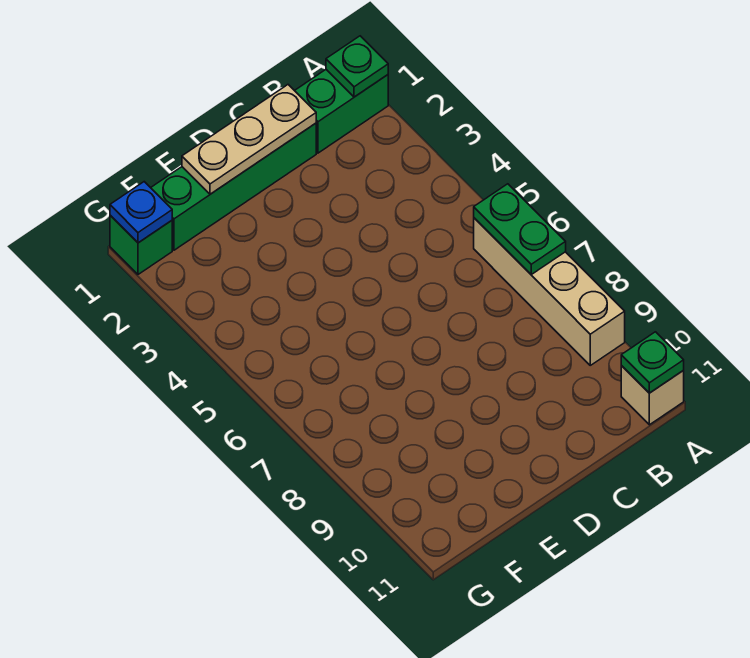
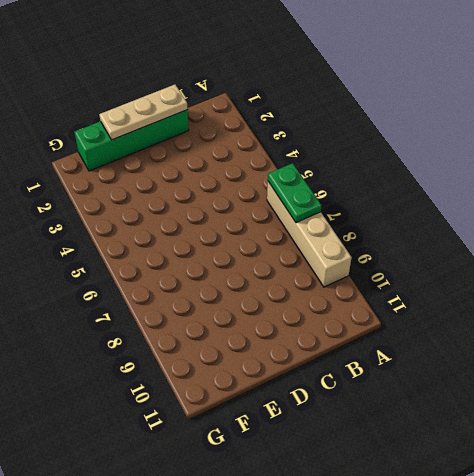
none -> green 1x2 brick [295,70,388,153]
none -> tan 1x1 brick [621,366,684,425]

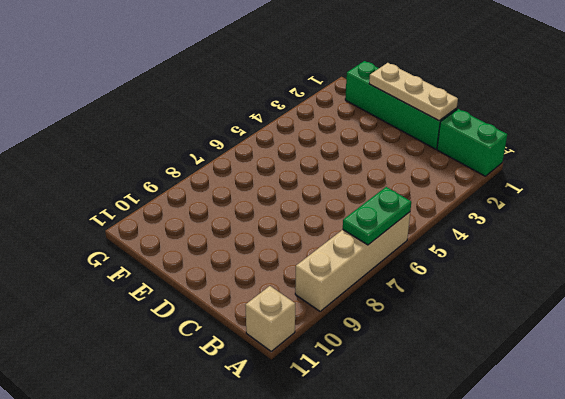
none -> green 1x1 brick [110,215,172,274]
none -> green 1x1 plate [326,36,388,97]

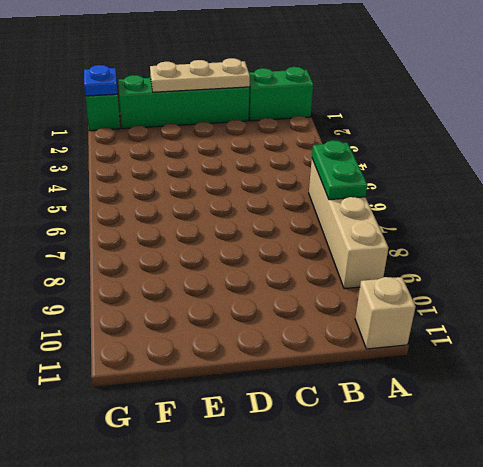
none -> green 1x1 plate [326,36,388,97]
none -> green 1x1 plate [621,332,684,393]

